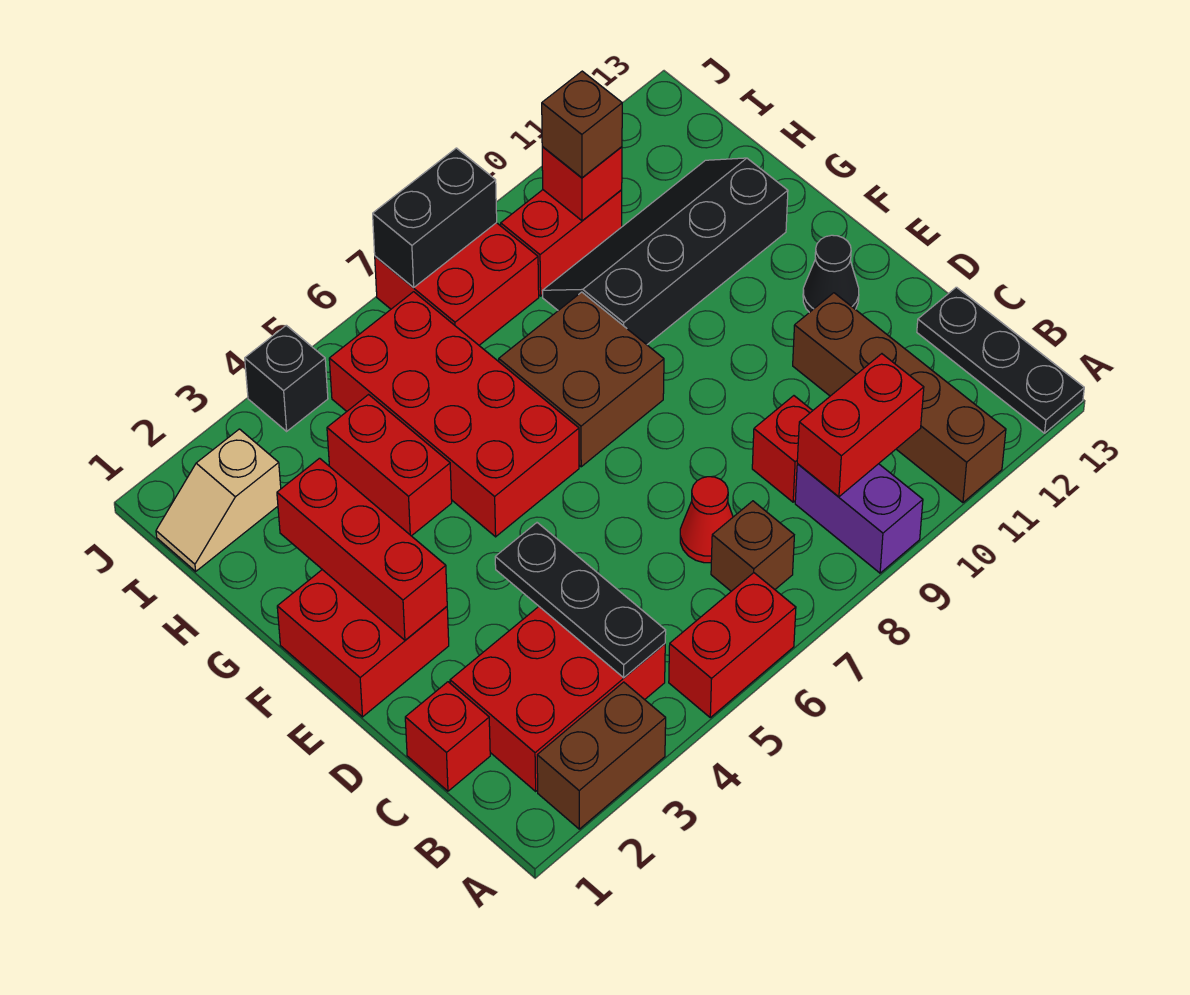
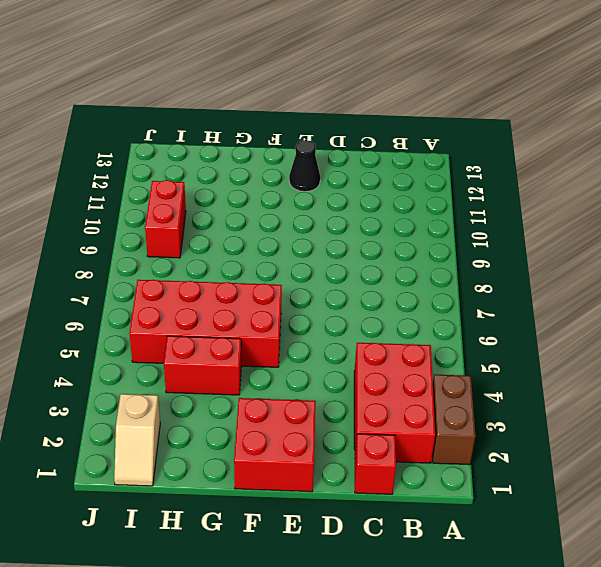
none -> red 1x2 brick [669,573,796,718]
none -> purple 1x2 brick [795,463,923,573]
none -> brown 1x4 brick [793,293,1006,503]

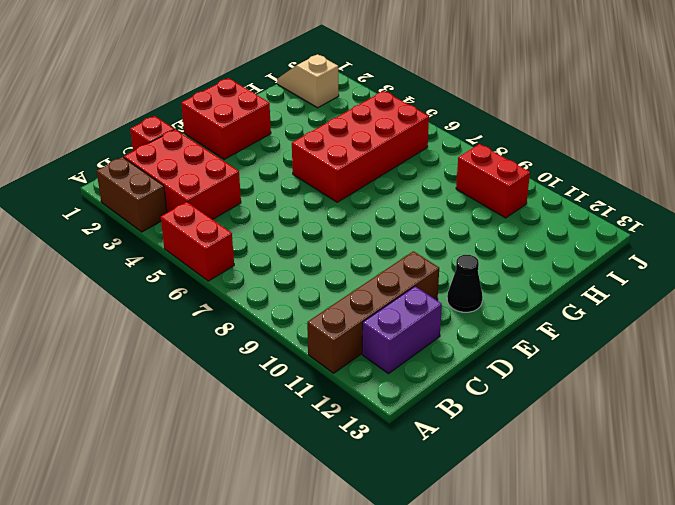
purple 1x2 brick [362,286,442,374] -> purple 1x2 brick moved to [795,463,923,573]
none -> black 1x3 plate [917,287,1084,433]
none -> brown 1x1 brick [711,501,794,591]
none -> red 1x1 cone [680,477,733,563]

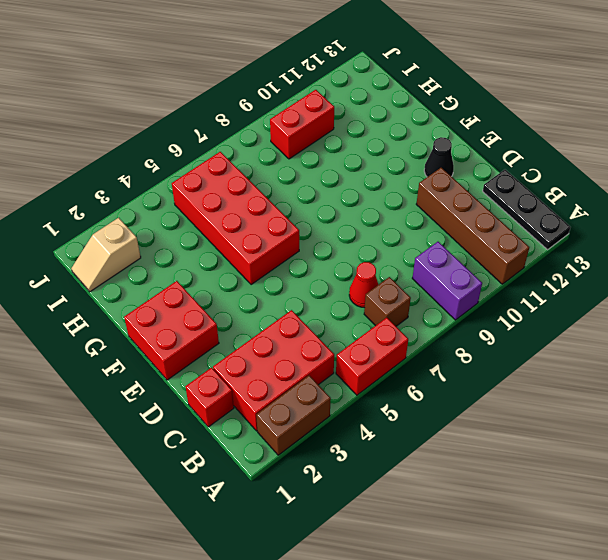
none -> red 1x1 brick [752,396,813,502]
none -> brown 2x2 brick [499,292,664,467]
none -> red 1x2 brick [327,395,452,536]

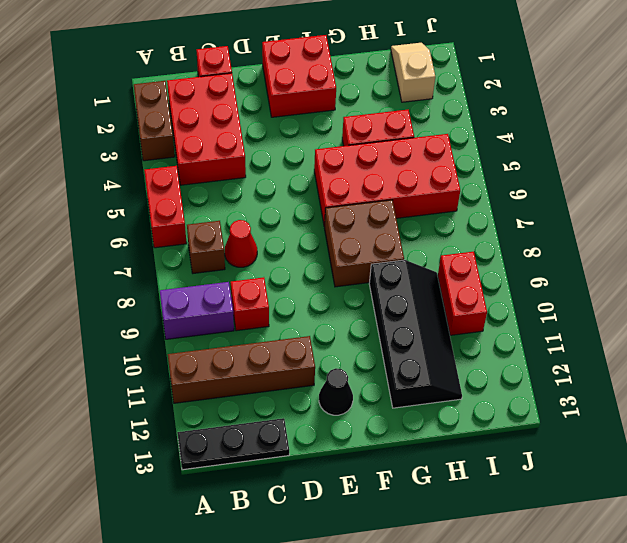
none -> red 2x2 brick [375,223,539,345]
none -> black 1x1 brick [245,325,328,431]
none -> black 1x3 plate [495,523,666,678]

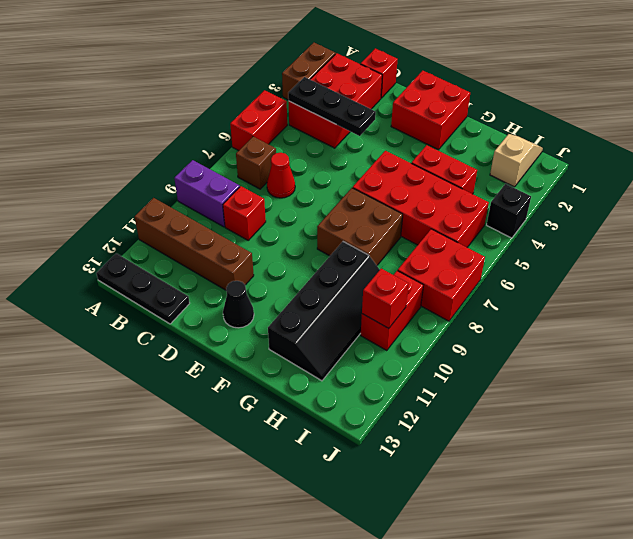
none -> red 1x2 brick [797,354,924,497]
none -> red 1x3 brick [277,458,447,640]
none -> black 1x2 brick [373,148,497,288]

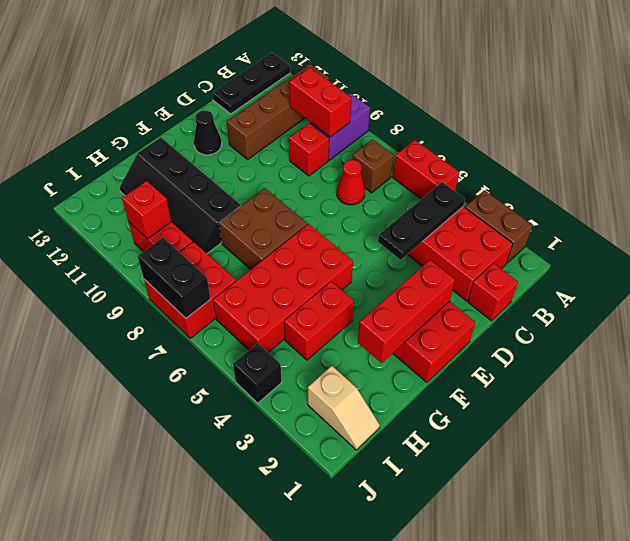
none -> brown 1x1 brick [542,71,622,178]

